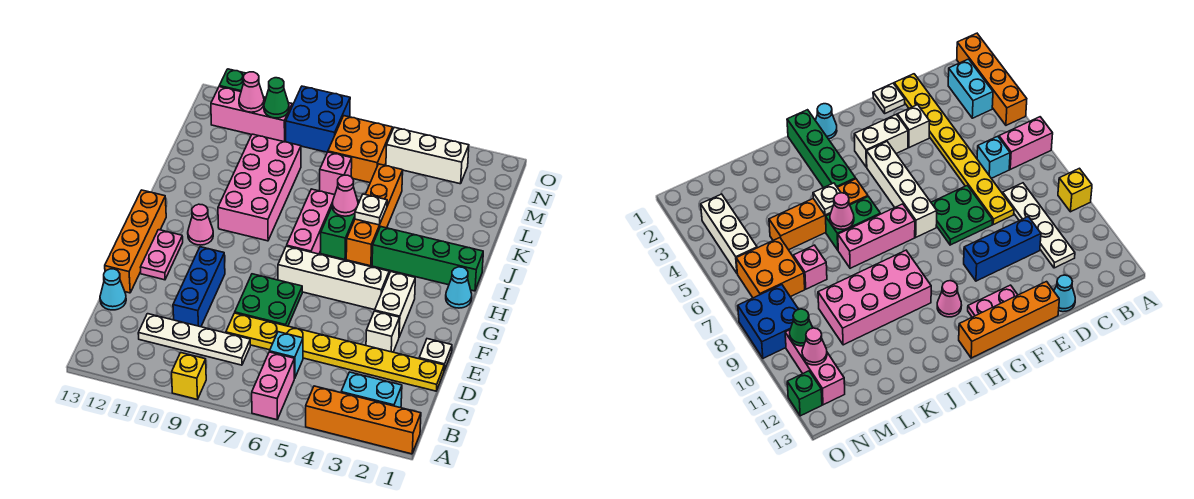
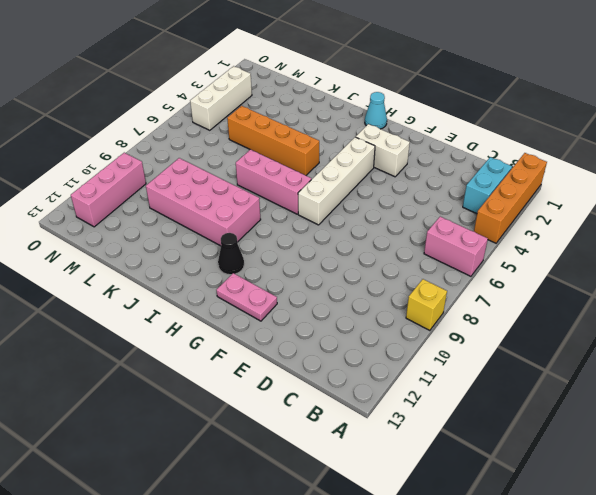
black 1x1 cone [218,233,244,275] -> pink 1x1 cone [188,204,213,245]
none -> cyan 1x1 brick [270,332,303,378]
none -> white 1x4 plate [138,314,250,365]
none -> yellow 1x8 plate [226,313,444,391]
none -> blue 1x3 brick [173,247,225,327]

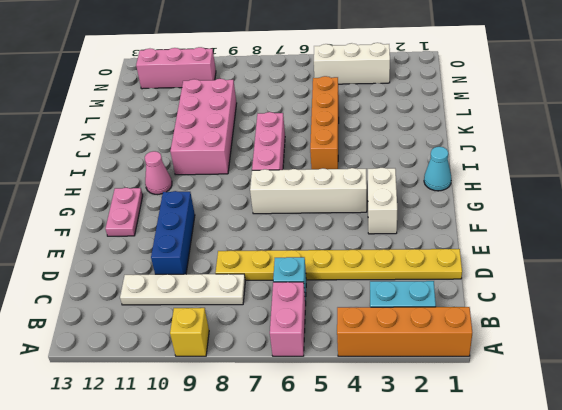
none -> cyan 1x1 cone [100,269,126,310]
none -> white 1x1 plate [419,339,452,370]
none -> white 1x1 brick [366,311,399,352]
none -> green 2x2 plate [235,274,302,326]

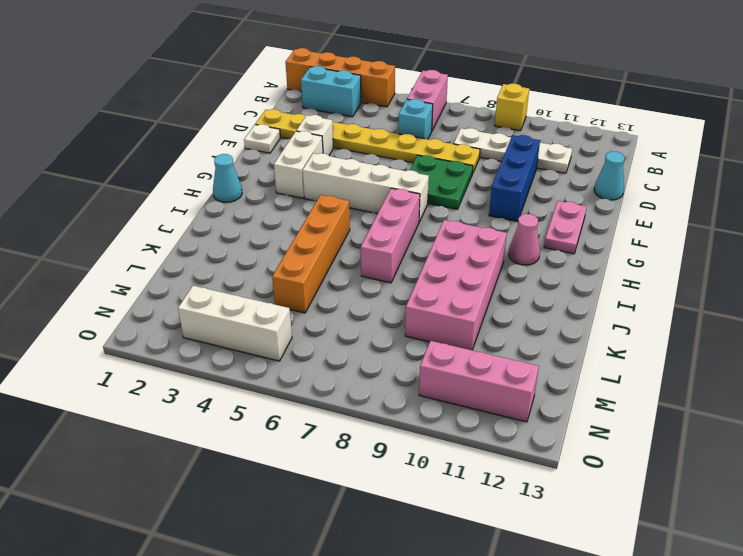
none -> orange 1x4 brick [105,190,166,293]
none -> green 1x4 brick [372,227,483,291]
none -> green 1x2 brick [321,200,359,259]
none -> pink 1x1 brick [320,152,352,195]

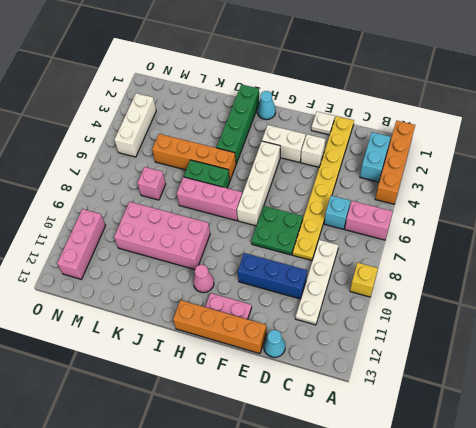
none -> orange 2x2 brick [328,116,393,183]
none -> blue 2x2 brick [286,86,350,152]
none -> green 1x1 brick [219,69,246,92]
none -> white 1x1 plate [355,194,387,225]

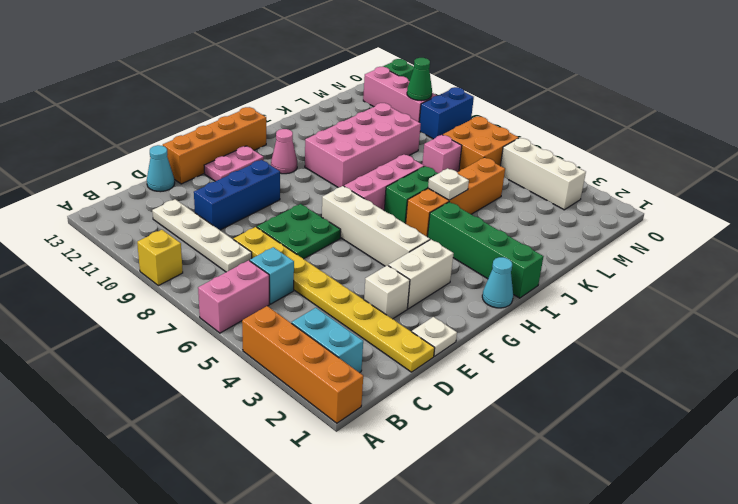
blue 1x2 brick [419,87,474,139] -> blue 2x2 brick [286,86,350,152]
none -> pink 1x1 cone [332,175,358,216]
none -> pink 1x1 cone [239,72,264,112]

